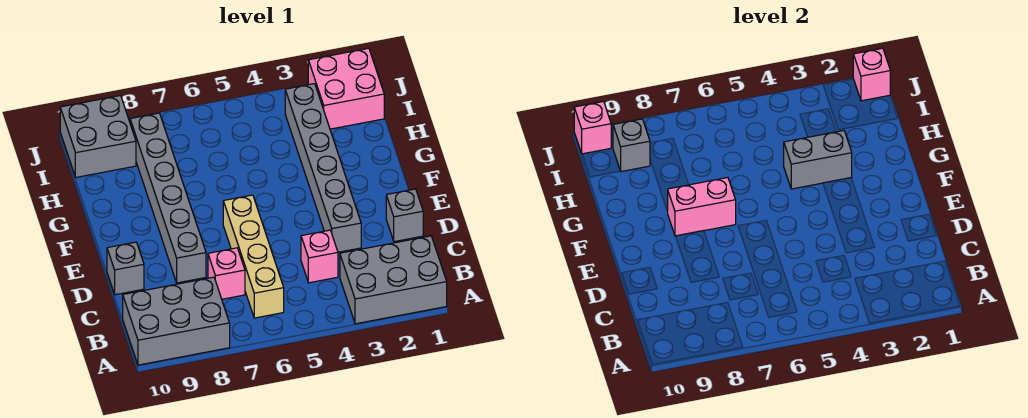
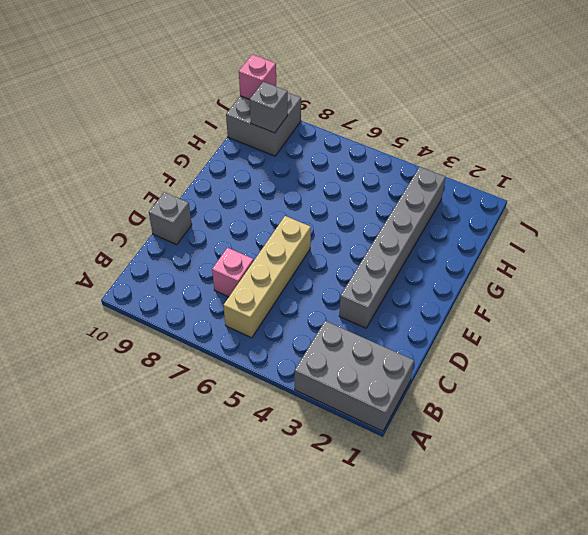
none -> grey 2x3 brick [123,277,230,365]
none -> pink 1x1 brick [301,230,338,283]
none -> grey 1x1 brick [386,189,423,242]

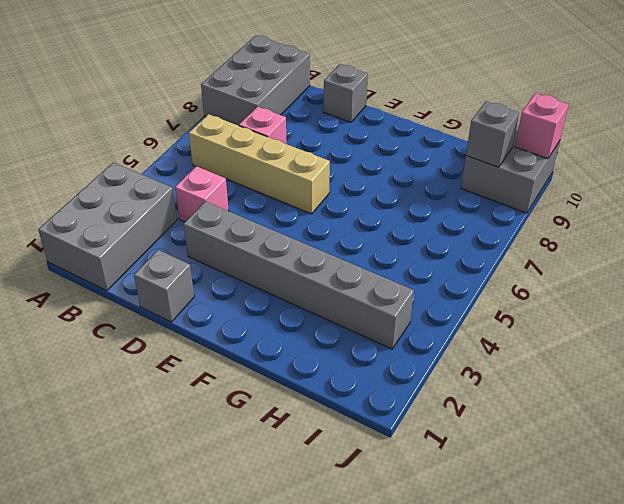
none -> grey 1x6 brick [130,113,206,283]
none -> pink 2x2 brick [308,48,384,129]
none -> pink 1x2 brick [668,178,736,236]

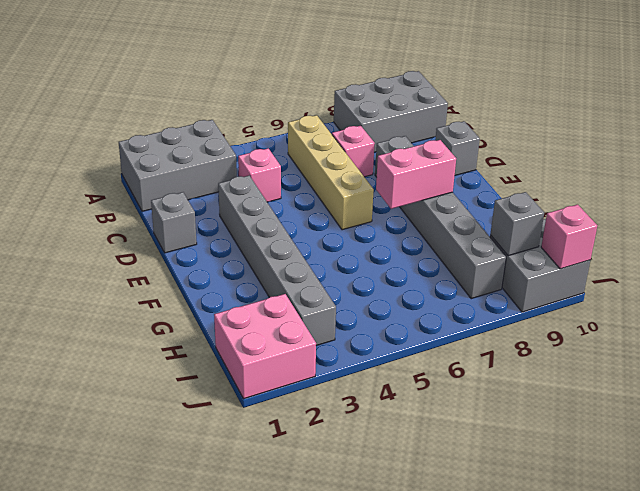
none -> grey 1x2 brick [784,131,852,189]
none -> pink 1x1 brick [853,48,890,101]

